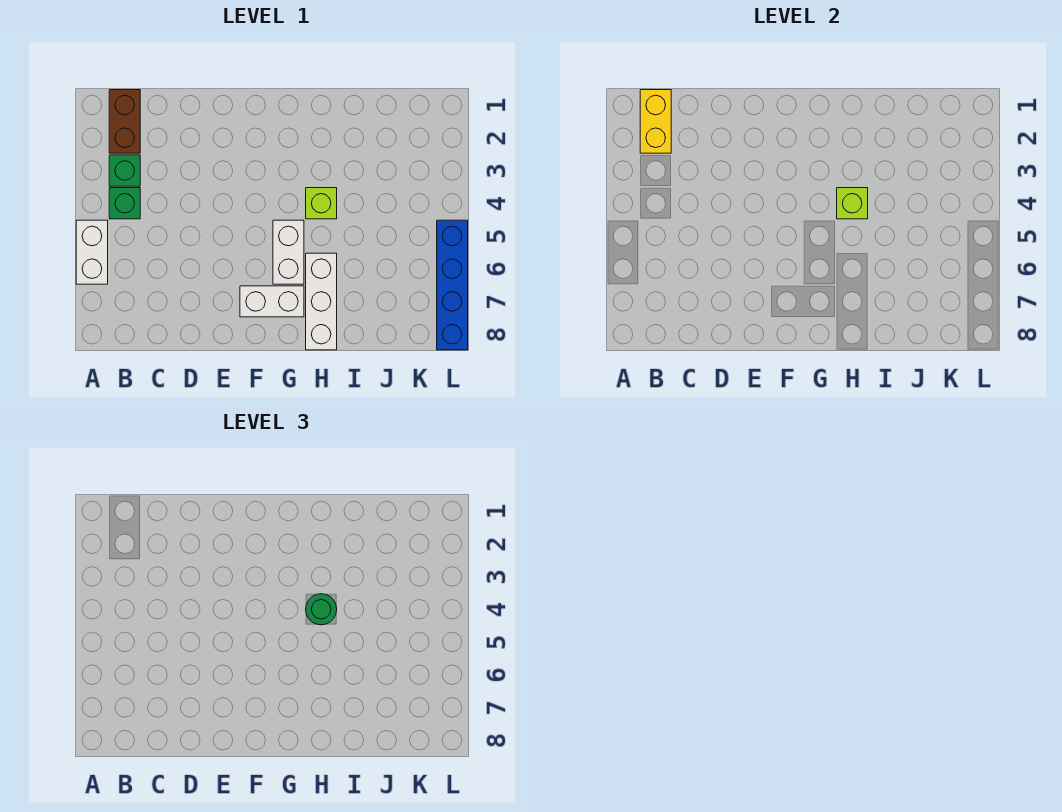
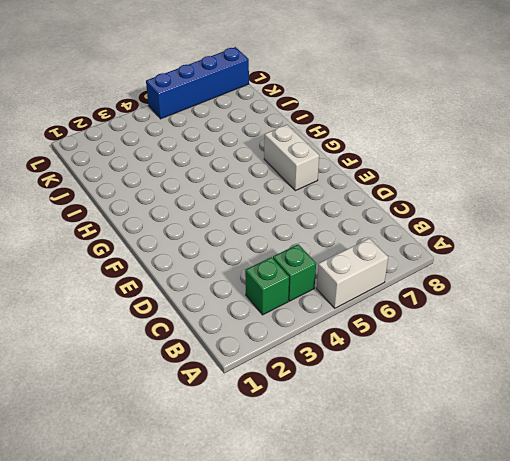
none -> brown 1x2 brick [109,90,140,153]
none -> white 1x2 brick [273,220,304,284]
none -> lime 1x1 brick [306,188,337,219]

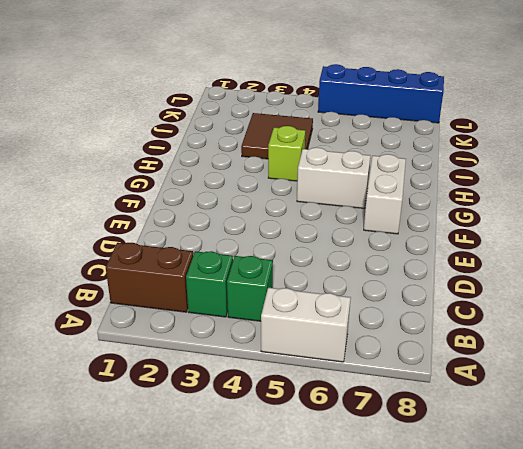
brown 2x2 tile [241,113,313,159] -> none
none -> white 1x3 brick [306,253,337,350]
none -> yellow 1x2 brick [640,90,671,153]
none -> lime 1x1 brick [837,188,868,219]

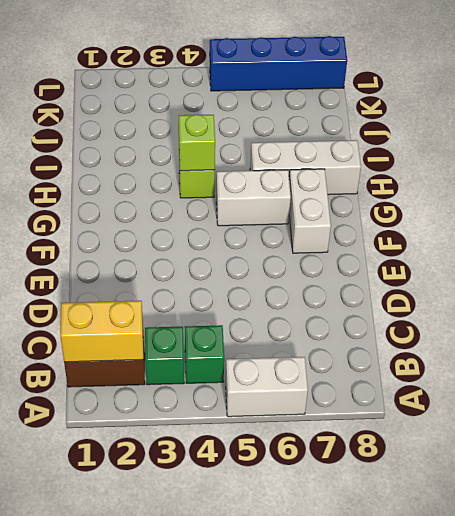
none -> green 1x1 round brick [306,594,337,625]

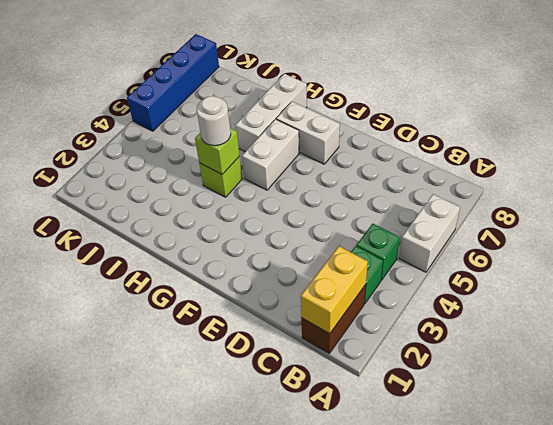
white 1x1 round brick [197,96,231,146] -> green 1x1 round brick [306,594,337,625]

